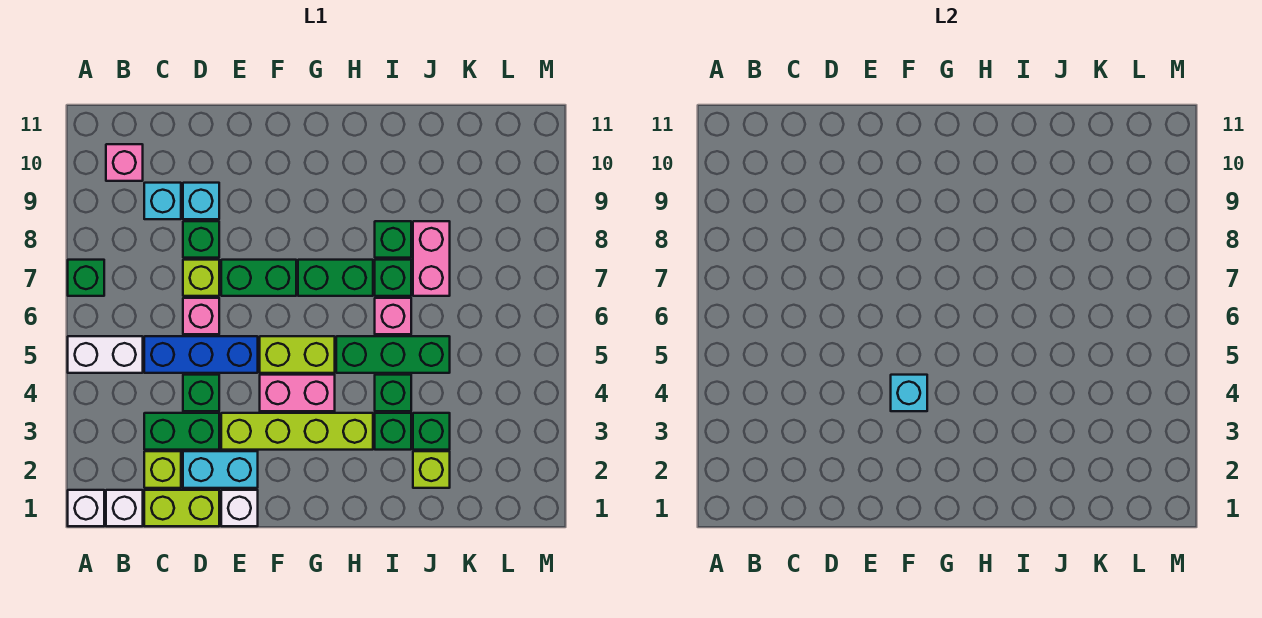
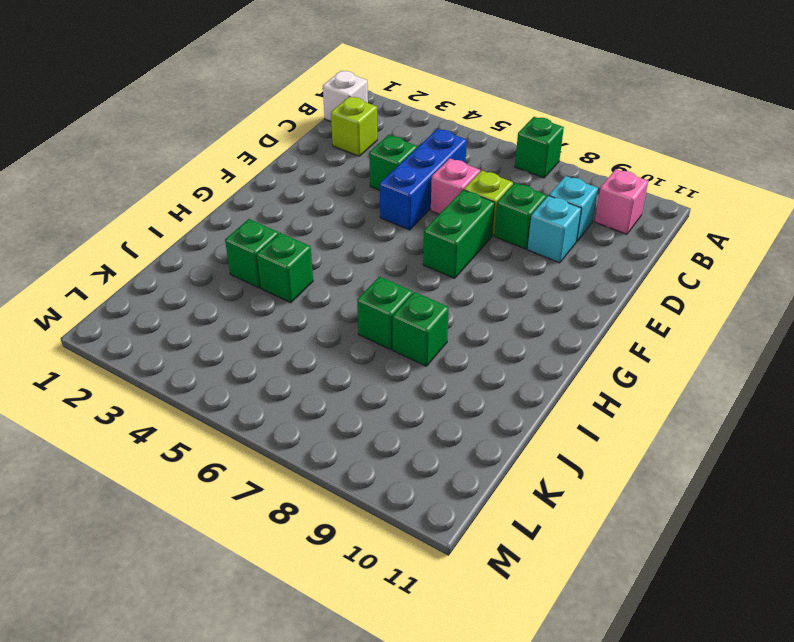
none -> white 1x1 brick [68,490,104,526]
none -> white 1x2 brick [68,336,143,373]
none -> lime 1x2 brick [144,490,219,526]
none -> green 1x2 brick [144,413,219,450]

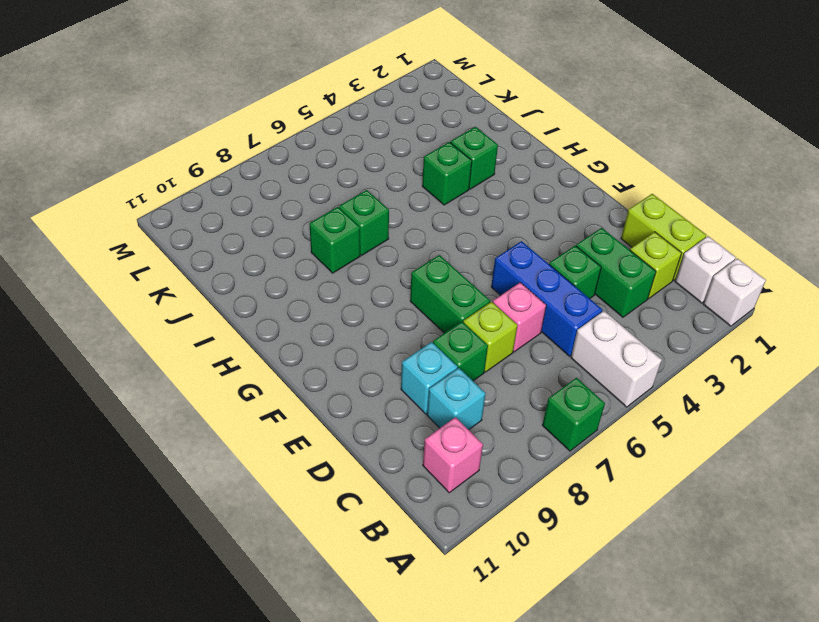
none -> cyan 1x2 brick [183,451,258,488]
none -> white 1x1 brick [221,490,258,526]
none -> lime 1x4 brick [221,413,373,450]
none -> pink 1x2 brick [260,375,335,411]

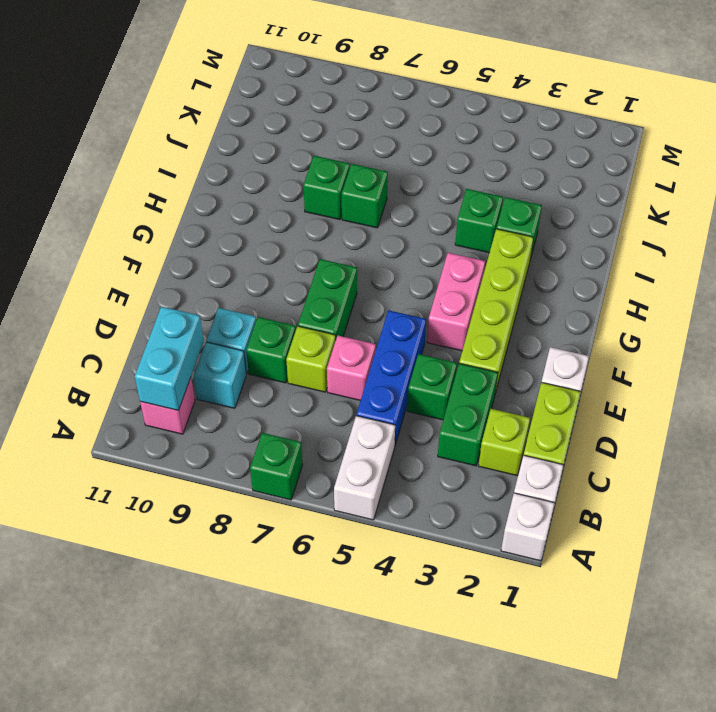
cyan 1x2 brick [135,307,204,411] -> cyan 1x2 brick moved to [183,451,258,488]
none -> lime 1x2 brick [260,336,335,373]
none -> green 1x2 brick [298,260,373,296]
none -> green 1x3 brick [336,336,450,373]
none -> pink 1x1 brick [375,298,411,334]

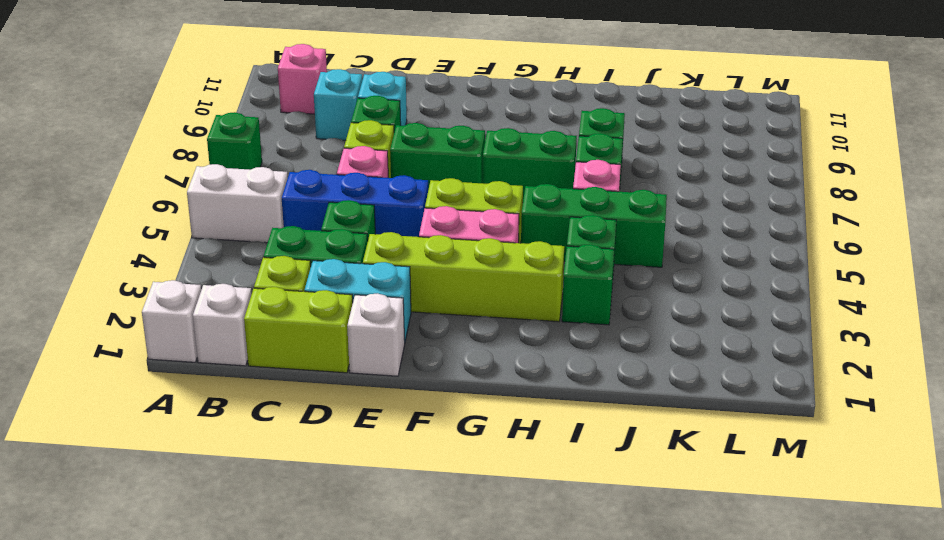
none -> lime 1x1 brick [413,451,450,488]
none -> green 1x1 brick [413,413,450,450]
none -> pink 1x2 brick [413,221,450,296]
none -> cyan 1x1 brick [891,375,927,411]

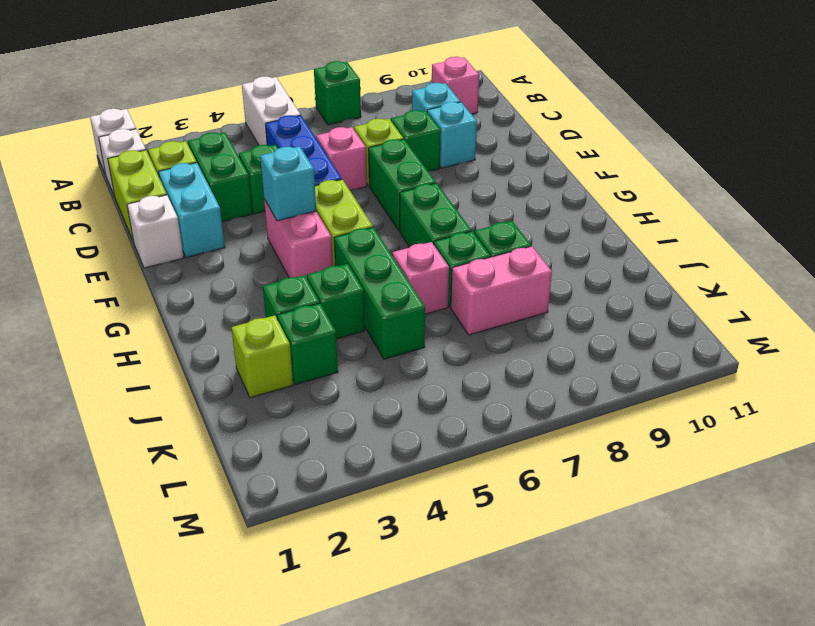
none -> lime 1x4 brick [221,413,373,450]

